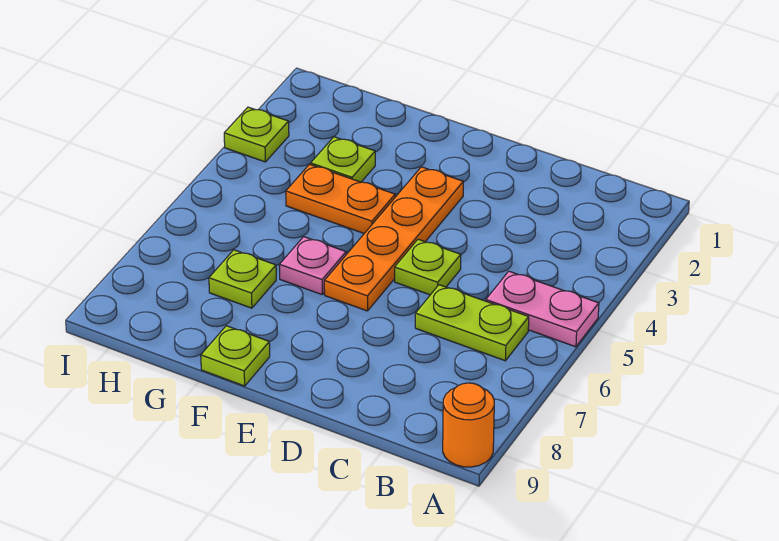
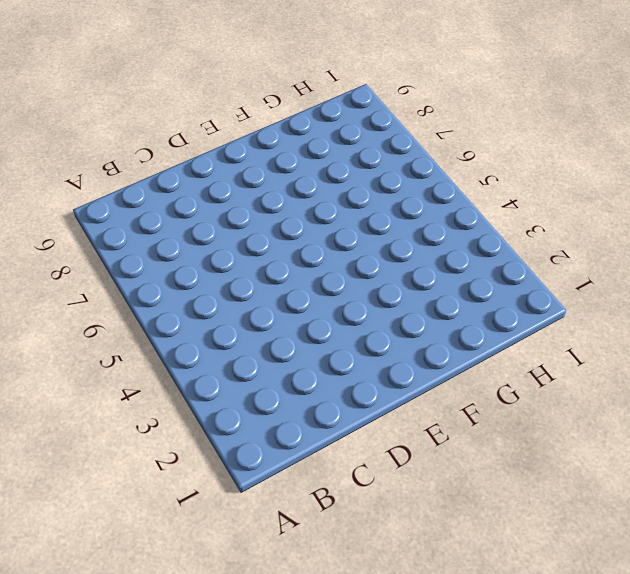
none -> pink 1x2 plate [486,271,599,347]
none -> orange 1x1 round brick [443,383,494,467]

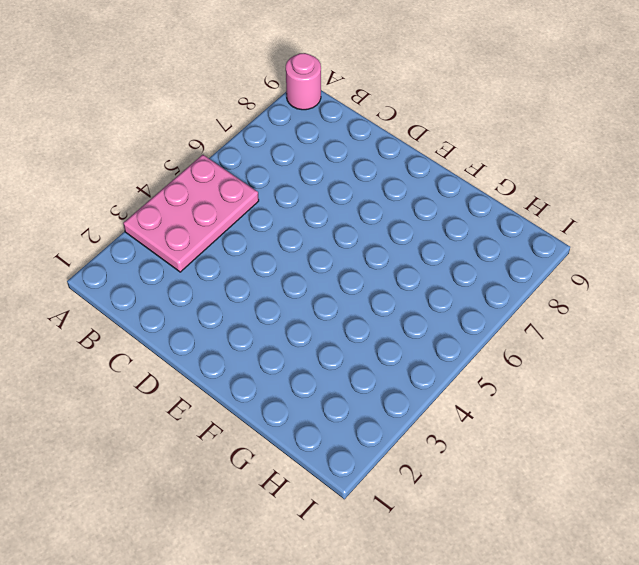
pink 2x3 plate [123,155,259,272] -> pink 1x2 plate [486,271,599,347]
pink 1x1 round brick [286,53,321,110] -> orange 1x1 round brick [443,383,494,467]
none -> lime 1x2 plate [415,285,529,361]
none -> lime 1x1 plate [395,239,461,295]

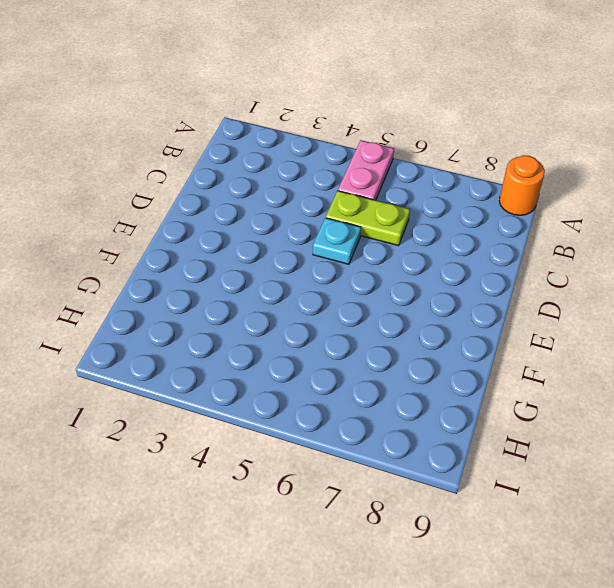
lime 1x2 plate [326,191,410,246] -> lime 1x2 plate turned to [415,285,529,361]
cyan 1x1 plate [313,218,361,264] -> lime 1x1 plate [395,239,461,295]
none -> orange 1x4 plate [324,167,463,311]
none -> orange 1x2 plate [286,164,395,233]

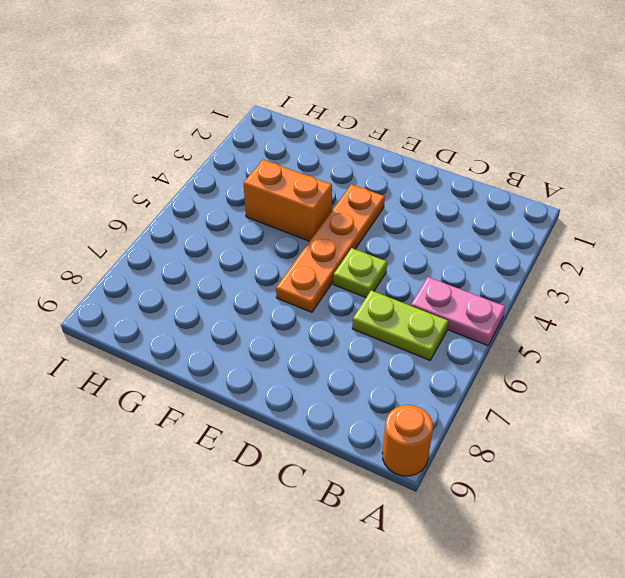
orange 1x2 brick [244,160,332,241] -> orange 1x2 plate [286,164,395,233]
none -> pink 1x1 plate [279,237,346,294]
none -> lime 1x1 plate [201,326,270,386]

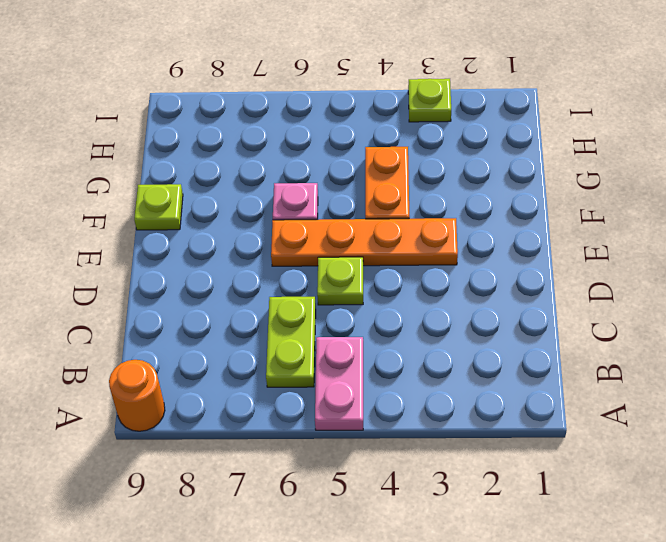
none -> lime 1x1 plate [311,137,375,182]
none -> lime 1x1 plate [209,250,276,308]

